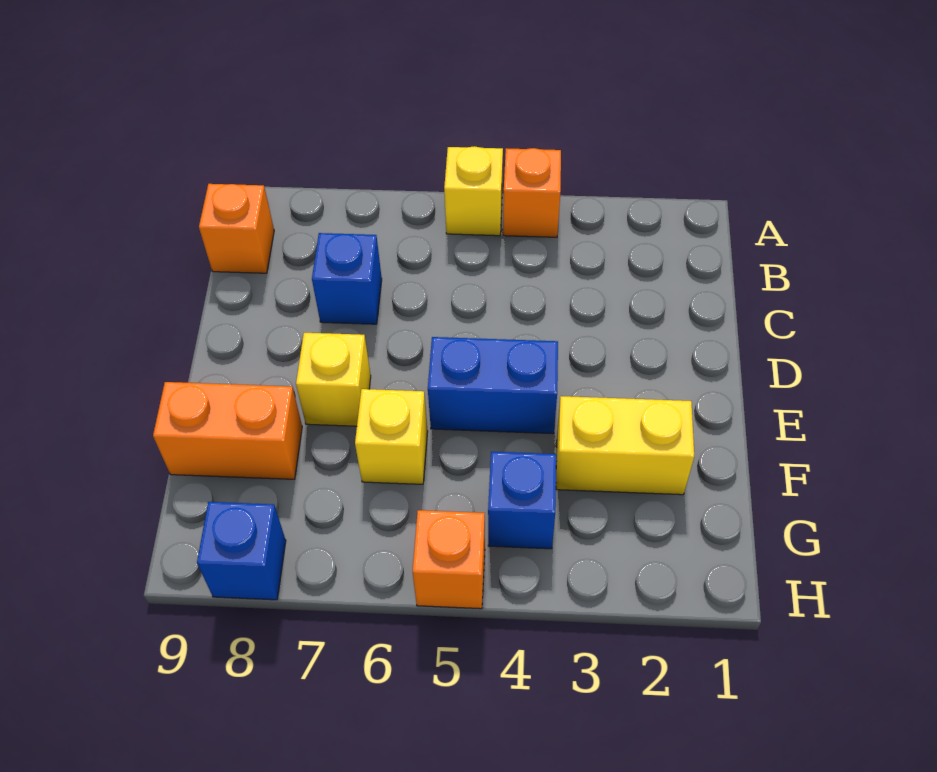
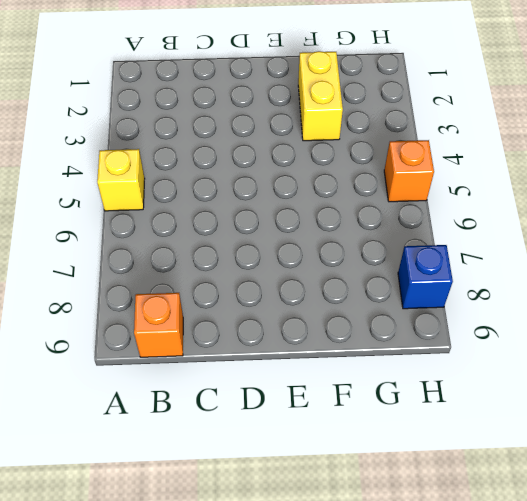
none -> orange 1x1 brick [503,148,561,237]
none -> blue 1x1 brick [312,233,382,324]
none -> blue 1x2 brick [428,337,558,434]

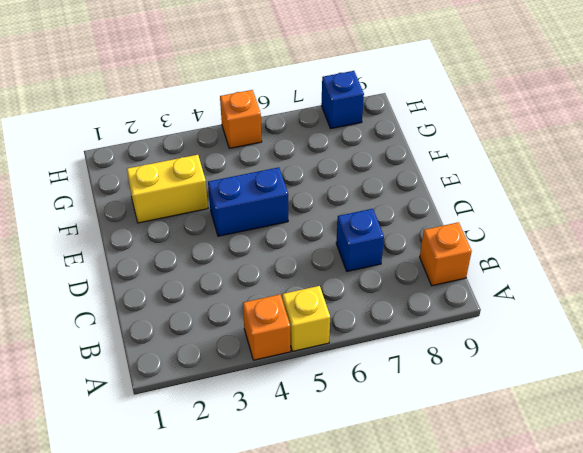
none -> yellow 1x1 brick [296,333,371,426]
none -> yellow 1x1 brick [355,389,428,484]
none -> orange 1x2 brick [153,382,302,479]

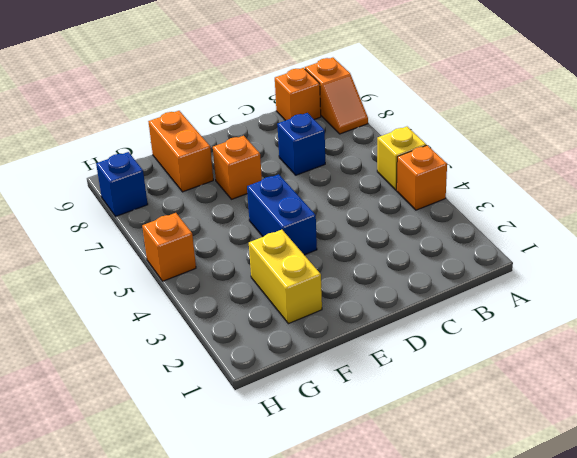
orange 1x2 slope [305,58,368,134] -> none
orange 1x1 brick [213,136,262,199] -> yellow 1x1 brick [296,333,371,426]
none -> yellow 1x1 brick [355,389,428,484]
none -> blue 1x1 brick [488,452,556,549]

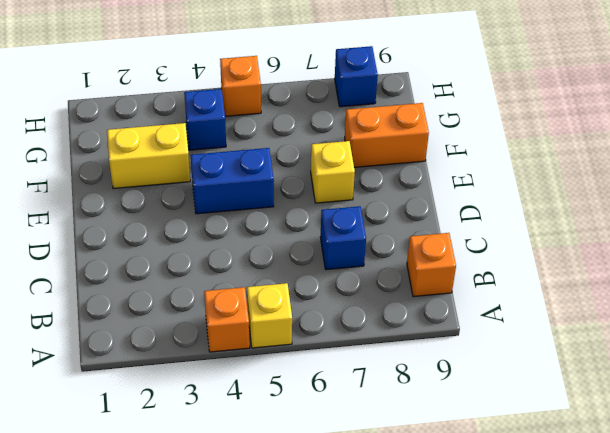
none -> yellow 1x1 brick [355,389,428,484]

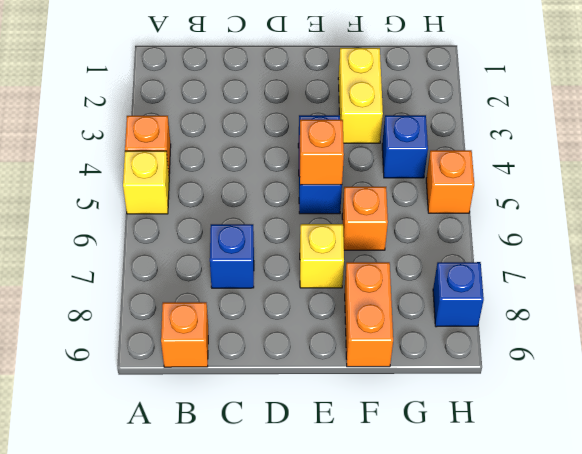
orange 1x1 brick [300,120,344,185] -> none
orange 1x1 brick [342,187,388,250] -> yellow 1x1 brick [355,389,428,484]

